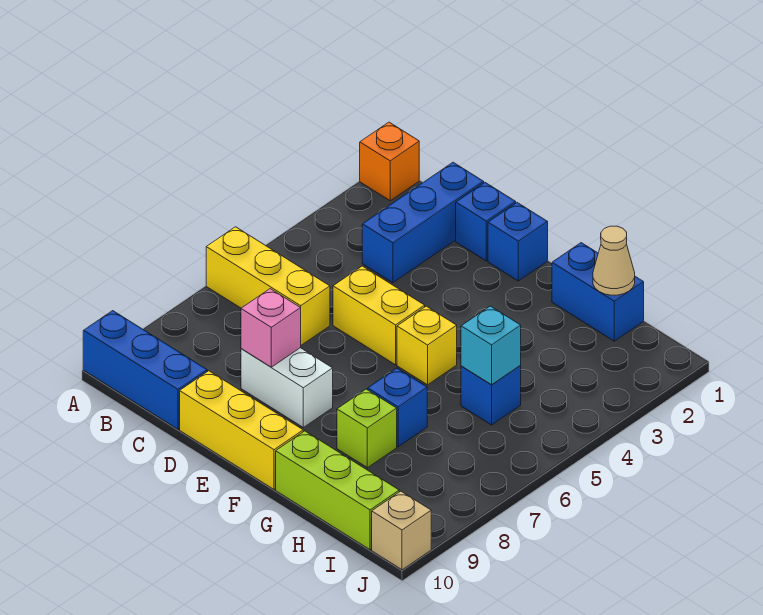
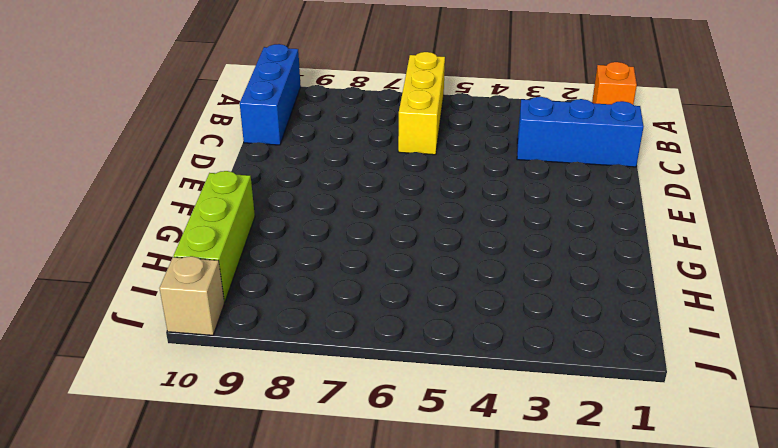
none -> blue 1x1 brick [456,183,516,261]
none -> yellow 1x2 brick [333,266,425,365]
none -> white 1x2 brick [241,348,333,427]

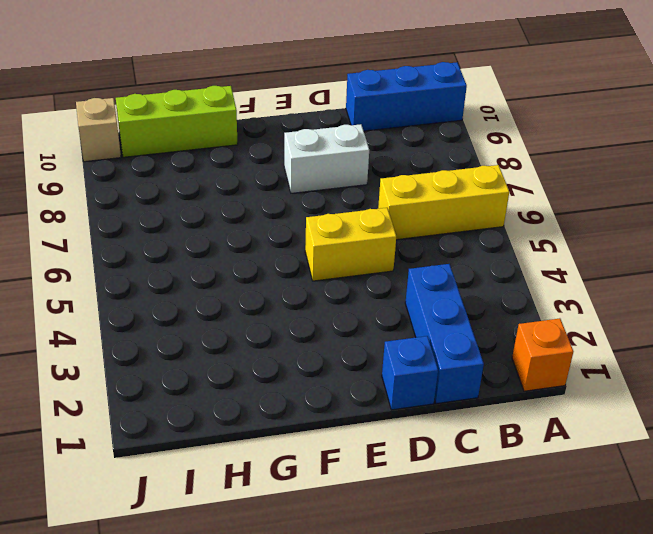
none -> yellow 1x3 brick [180,371,303,489]
none -> blue 1x1 brick [488,203,548,281]
none -> yellow 1x1 brick [397,306,457,385]

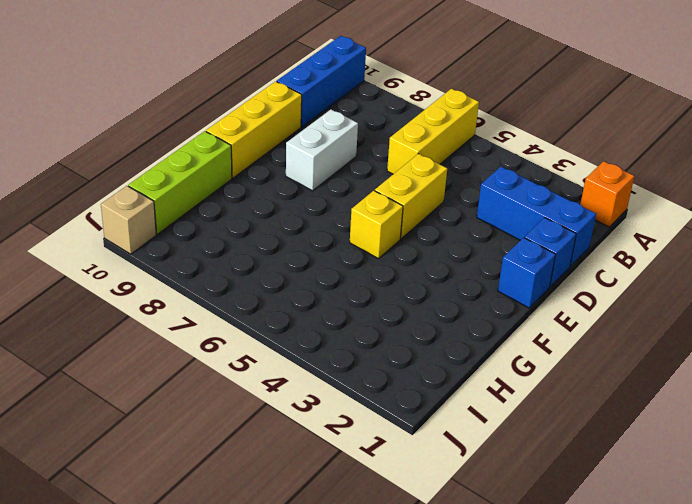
none -> blue 1x2 brick [552,243,644,341]
none -> blue 1x1 brick [368,368,427,447]
none -> lime 1x1 brick [337,389,397,468]

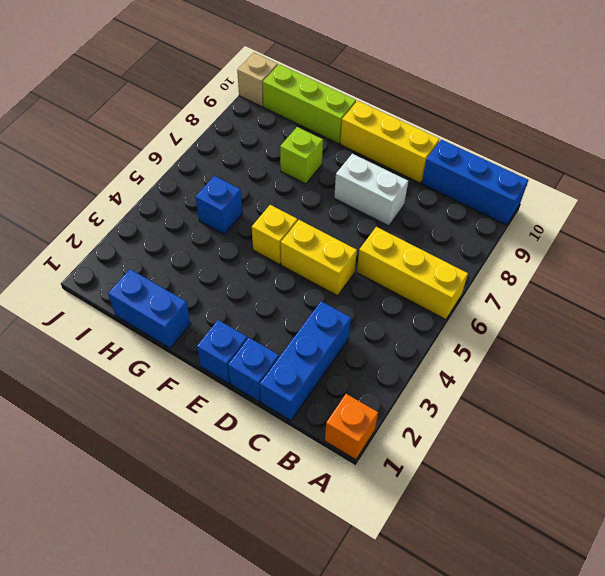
none -> blue 1x1 brick [368,368,427,447]
none -> pink 1x1 brick [241,289,301,367]
none -> tan 1x1 cone [593,226,635,295]

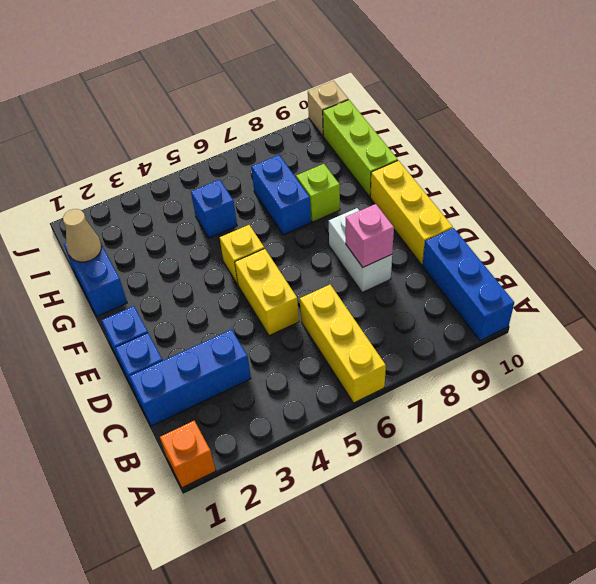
blue 1x2 brick [251,155,311,235] -> blue 1x1 brick [368,368,427,447]
none -> cyan 1x1 brick [461,306,521,385]

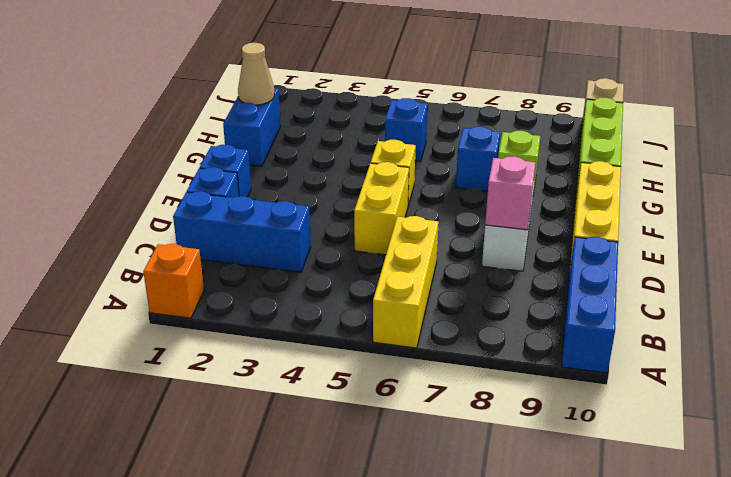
none -> cyan 1x1 brick [461,306,521,385]

